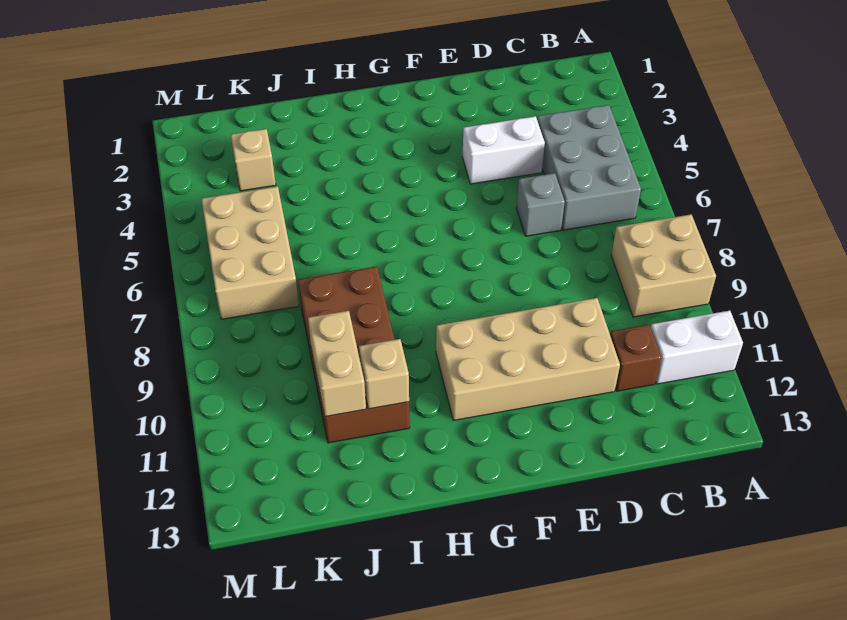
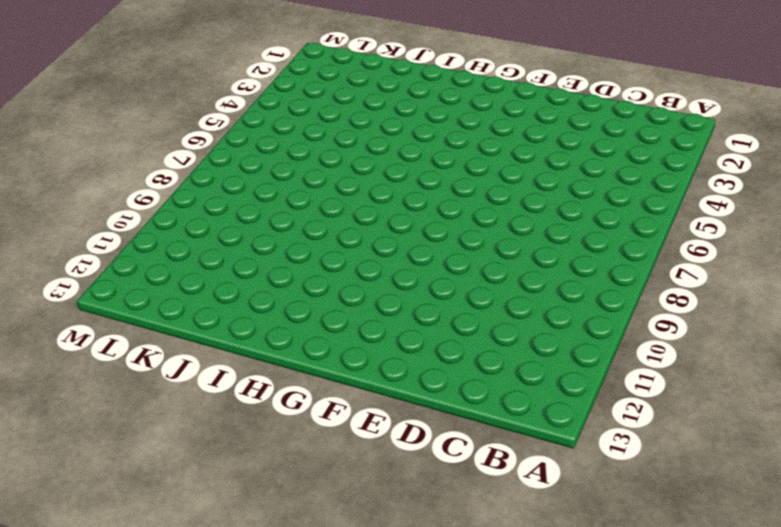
none -> tan 2x2 brick [611,214,716,317]
none -> white 1x2 brick [651,311,743,384]
none -> grey 2x3 brick [537,105,641,230]

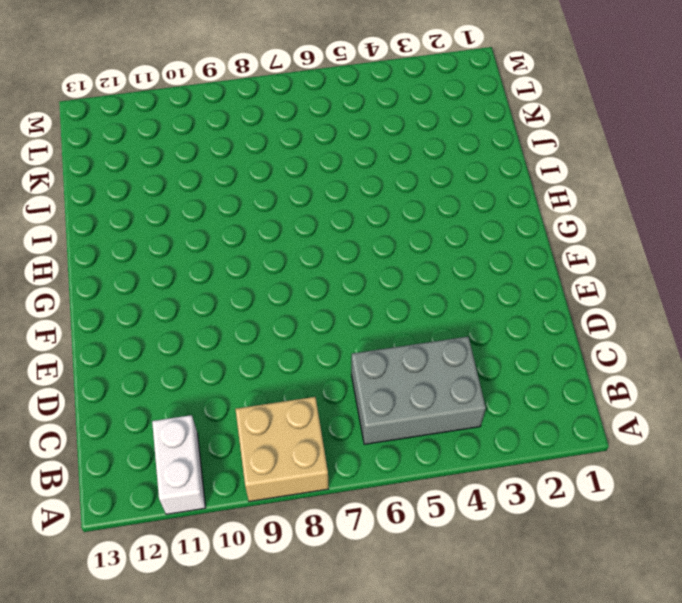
none -> brown 1x1 brick [610,325,661,391]
none -> white 1x2 brick [462,116,545,184]
none -> grey 1x1 brick [517,173,565,236]

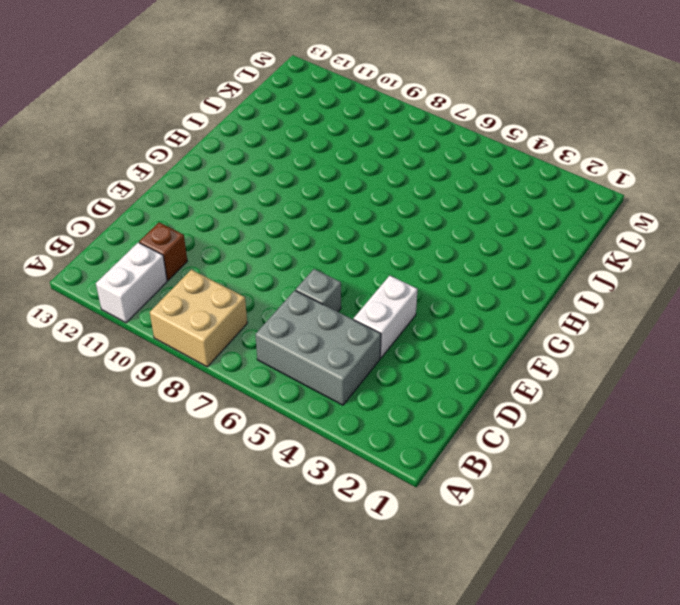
none -> tan 2x4 brick [436,298,620,420]
none -> brown 2x4 brick [298,266,410,443]
none -> tan 1x1 brick [231,129,276,191]

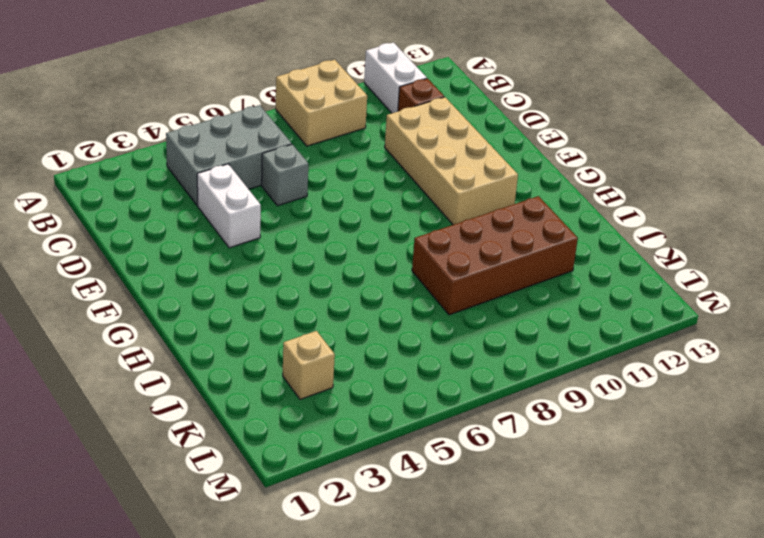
none -> tan 2x3 brick [201,186,299,319]
none -> tan 1x1 brick [359,339,409,409]
none -> tan 1x2 brick [308,311,366,417]

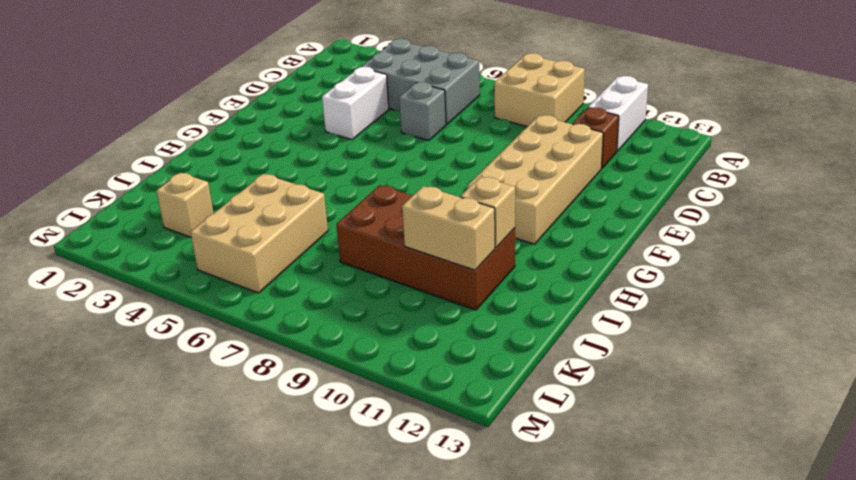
tan 2x3 brick [190,174,328,293] -> tan 2x3 brick turned to [201,186,299,319]

